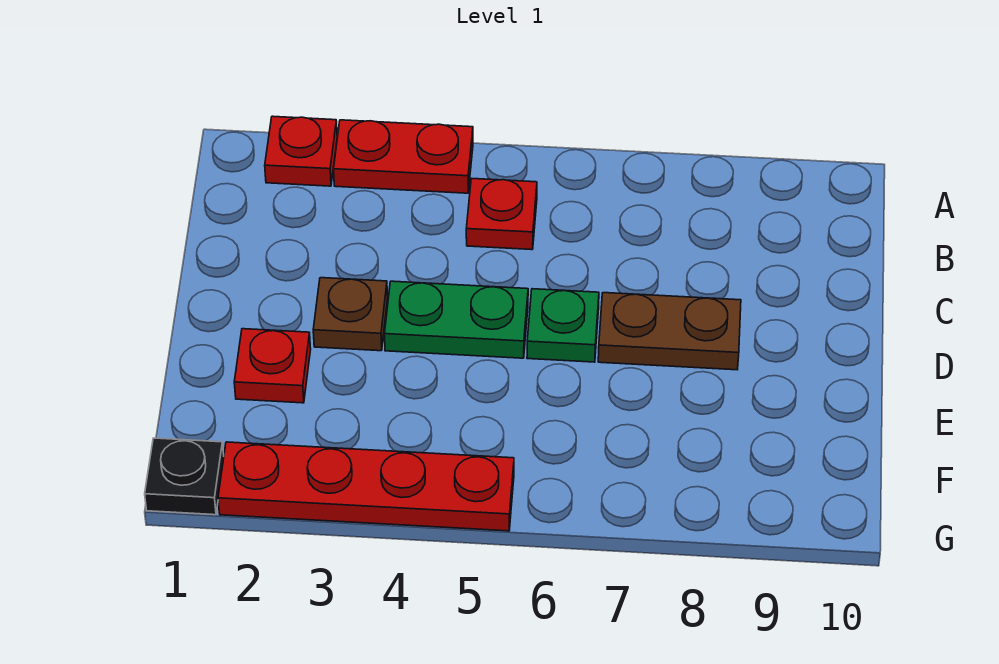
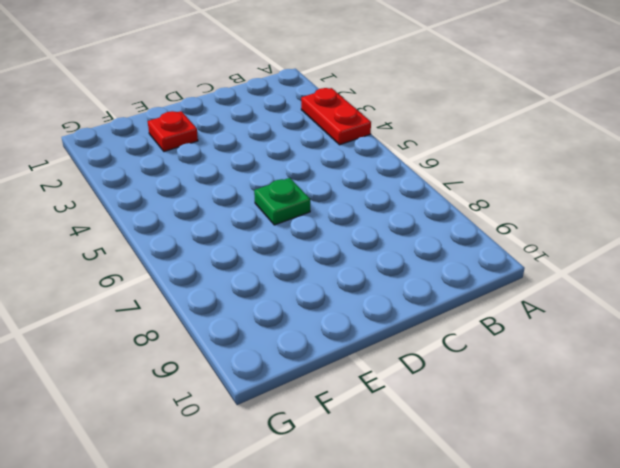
none -> red 1x1 plate [265,116,337,186]
none -> red 1x1 plate [466,179,537,250]

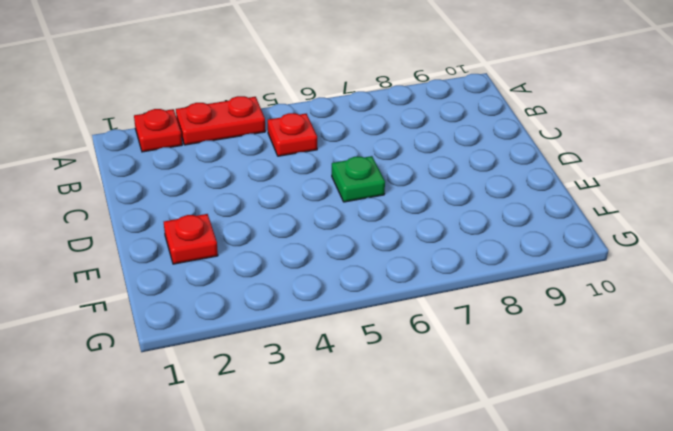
none -> brown 1x1 plate [313,278,388,351]
none -> green 1x2 plate [385,281,528,358]

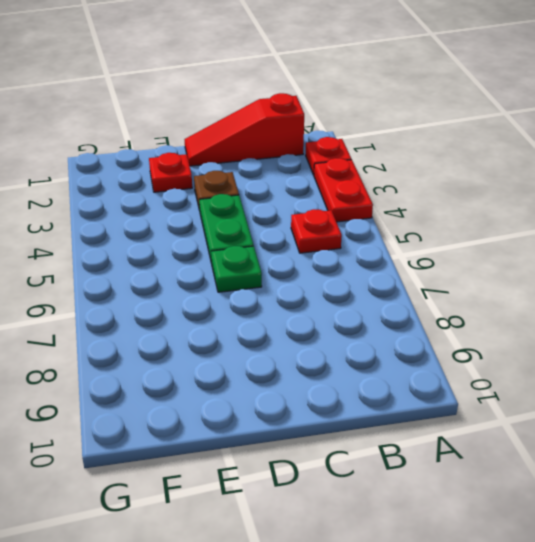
red 1x3 slope [184,93,304,166] -> none
none -> brown 1x2 plate [598,293,741,370]
none -> black 1x1 plate [145,438,224,515]

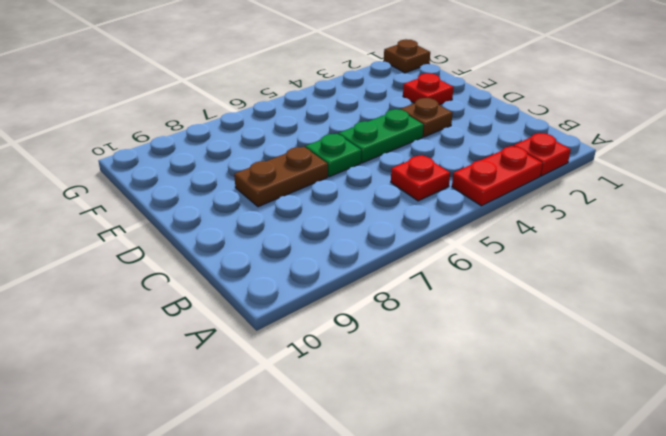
brown 1x1 plate [384,39,430,73] -> black 1x1 plate [145,438,224,515]
none -> red 1x4 plate [218,442,514,531]

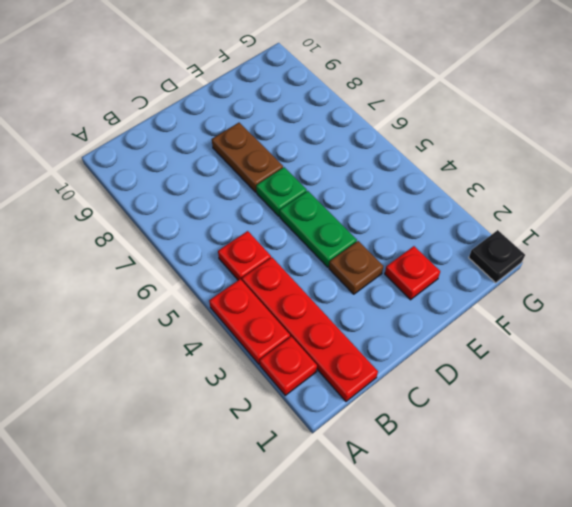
red 1x4 plate [242,257,378,401] -> red 1x4 plate moved to [218,442,514,531]

